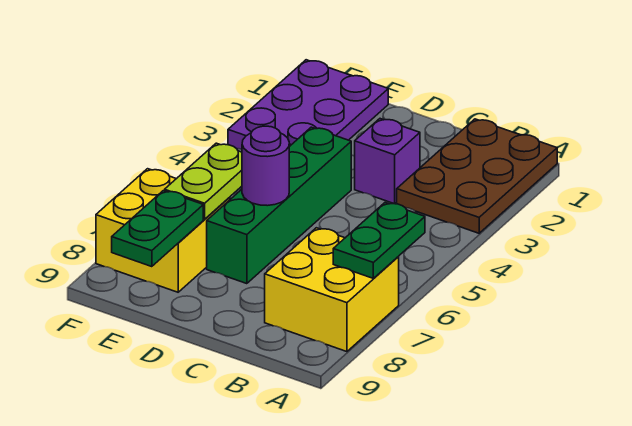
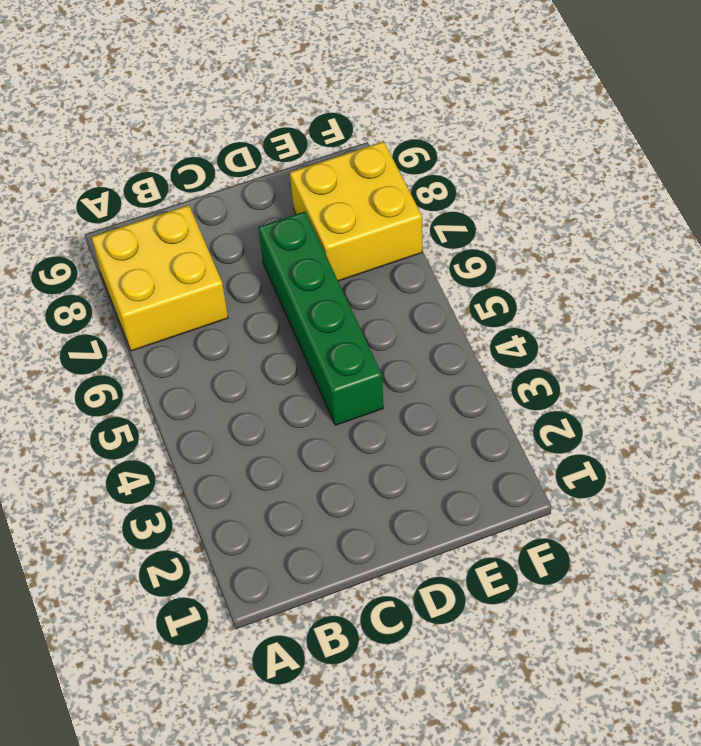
none -> brown 2x3 plate [397,119,557,233]
none -> purple 1x1 brick [355,119,420,204]

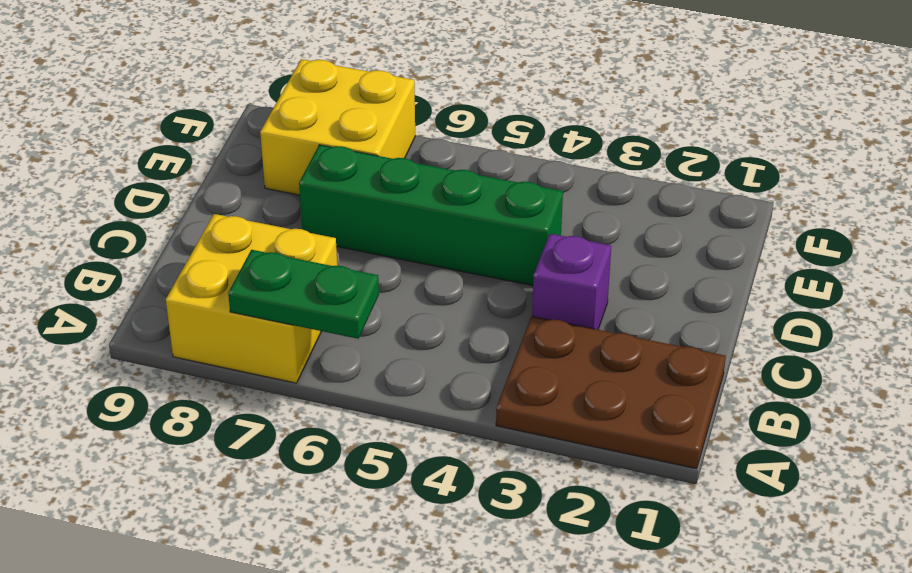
none -> purple 2x3 plate [228,60,388,149]
none -> purple 1x1 round brick [242,126,289,206]

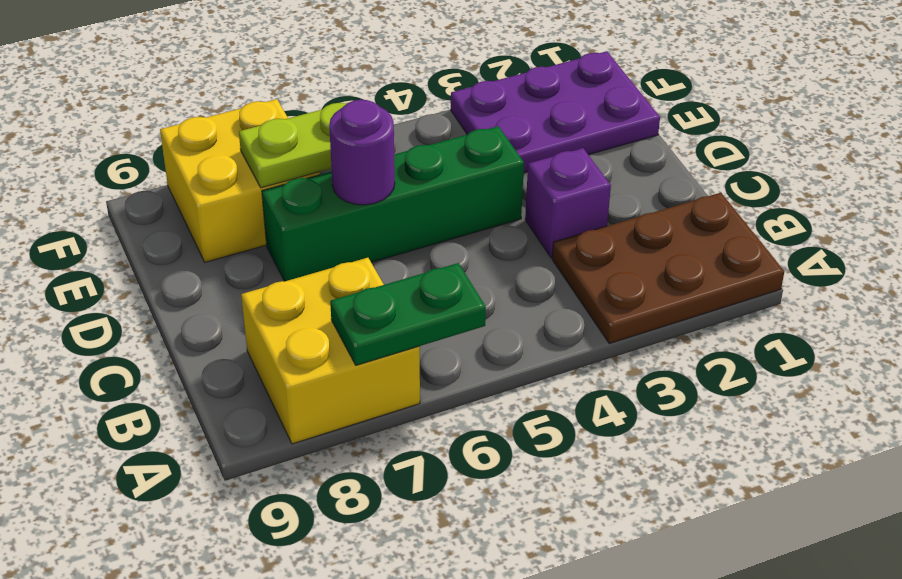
none -> green 1x2 plate [112,191,203,267]

